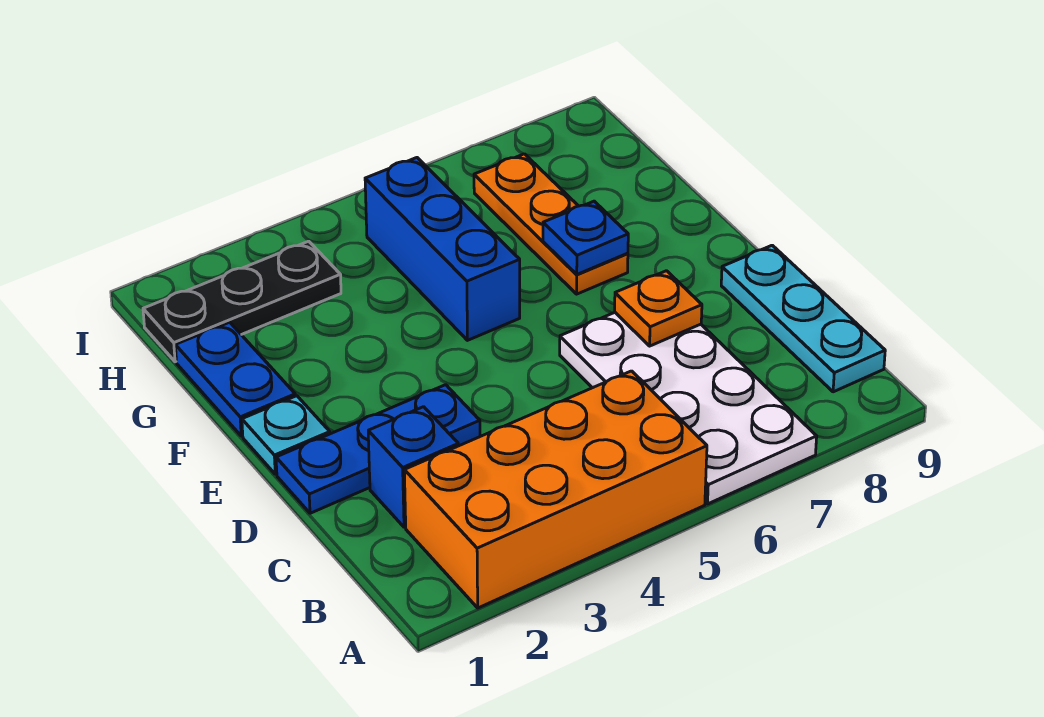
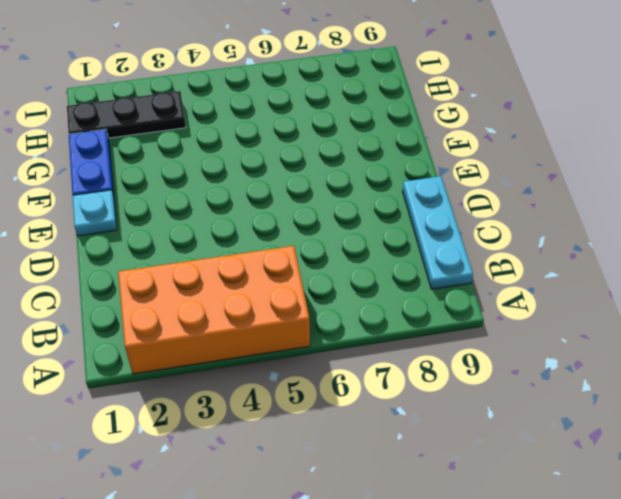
none -> white 2x4 plate [560,313,817,504]
none -> blue 1x1 brick [368,407,458,527]
none -> blue 1x3 plate [276,385,480,513]

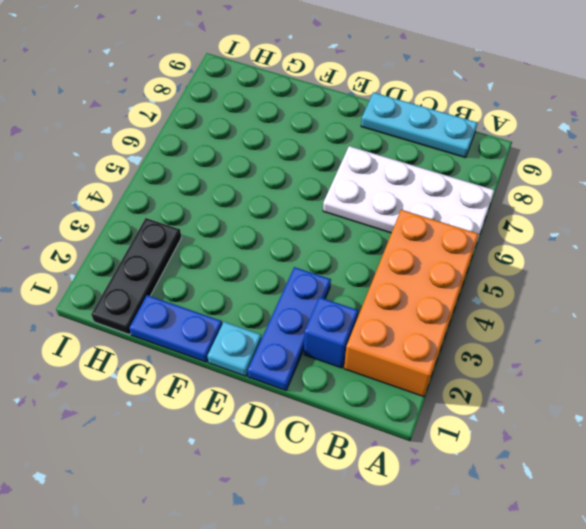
none -> blue 1x3 brick [365,158,520,340]
none -> orange 1x3 plate [474,154,628,294]
none -> orange 1x1 plate [615,271,702,346]

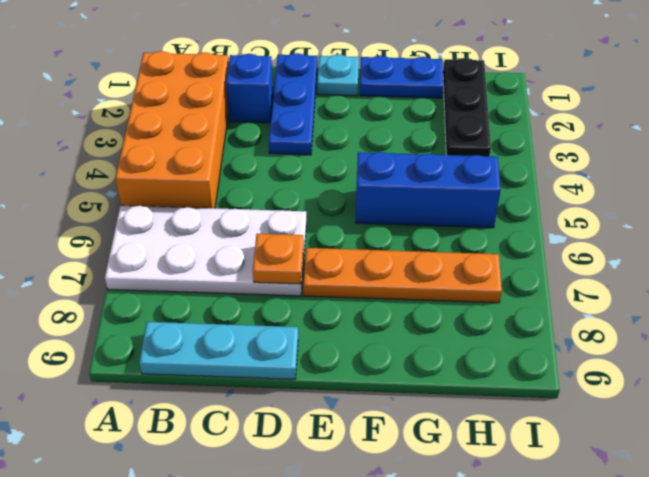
orange 1x4 plate [303,248,502,303] -> orange 1x3 plate [474,154,628,294]
none -> blue 1x1 plate [543,201,628,274]

